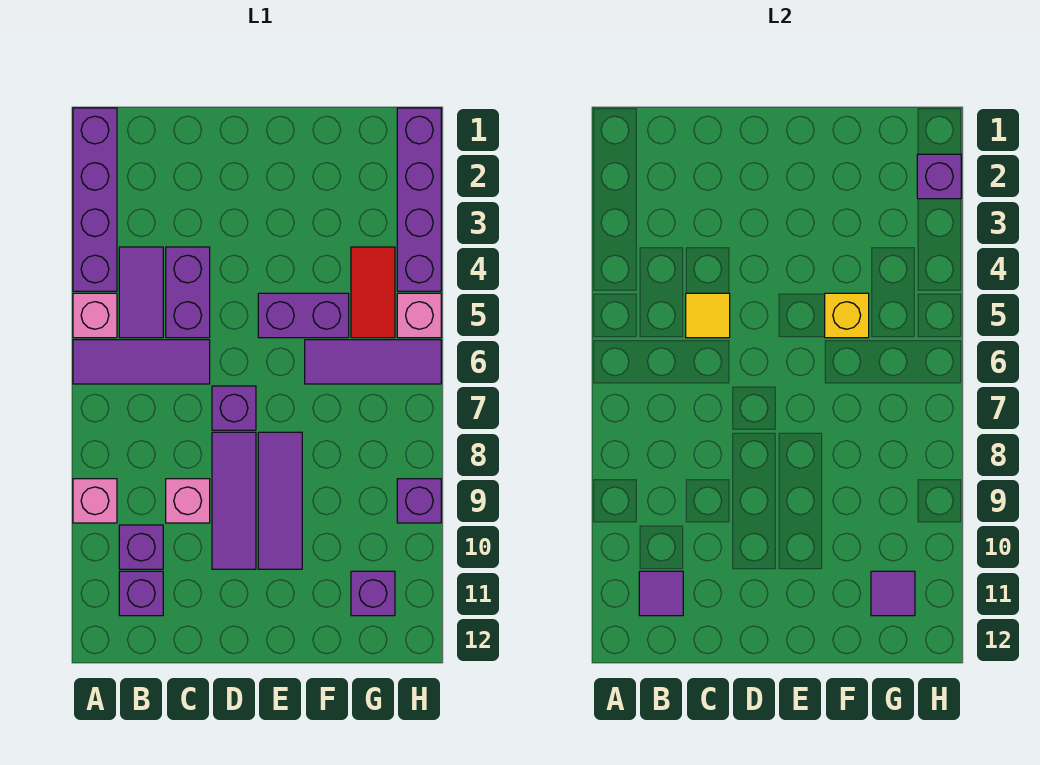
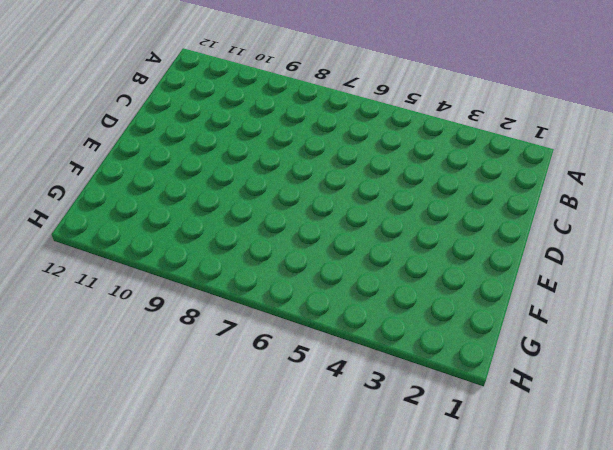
none -> purple 1x4 brick [73,108,117,291]
none -> pink 1x1 brick [73,293,117,338]
none -> purple 1x3 tile [73,340,210,384]

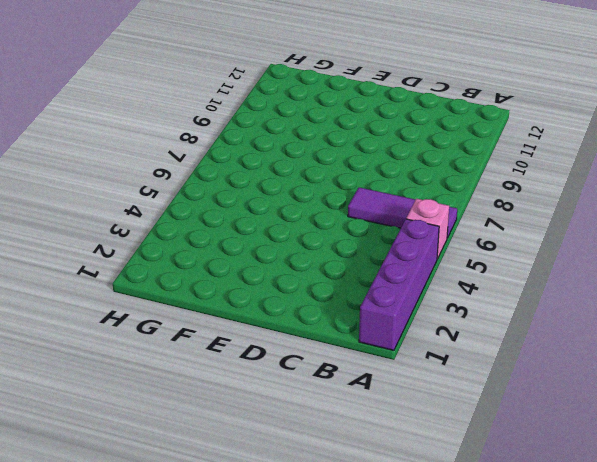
none -> pink 1x1 brick [73,479,117,523]
none -> purple 1x2 tile [119,247,163,338]
none -> purple 1x1 brick [119,525,163,569]

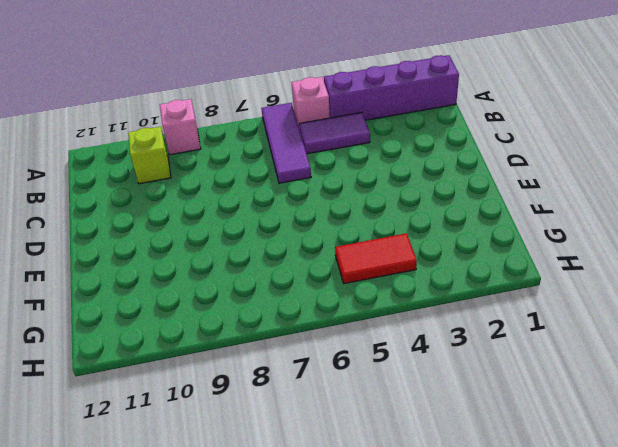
lime 1x1 brick [128,127,171,184] -> purple 1x1 brick [119,525,163,569]
none -> purple 1x1 brick [119,571,163,616]
none -> purple 1x2 brick [166,247,210,338]
none -> pink 1x1 brick [166,479,210,523]

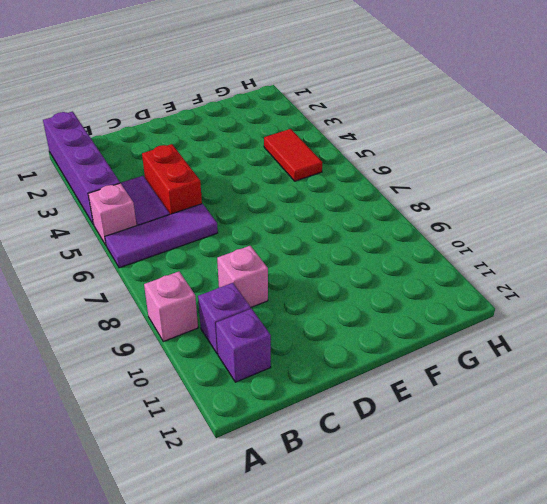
red 1x2 brick [142,144,202,214] -> purple 1x2 brick [166,247,210,338]
none -> purple 1x1 brick [212,386,256,430]
none -> purple 1x3 tile [212,432,256,569]
none -> purple 1x2 brick [258,293,349,338]

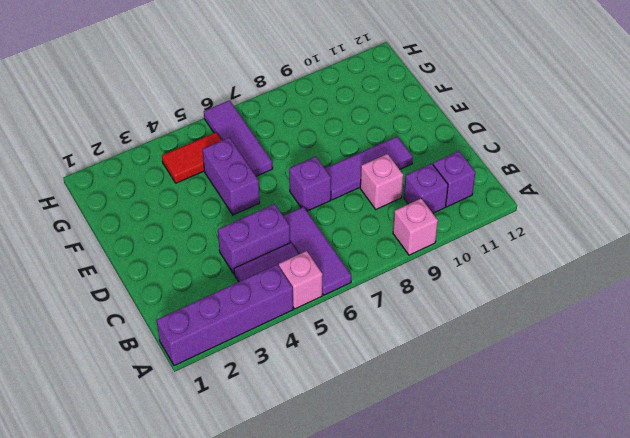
none -> purple 1x3 tile [258,432,302,569]
none -> purple 1x1 brick [351,571,395,616]
none -> purple 1x4 brick [397,108,441,291]

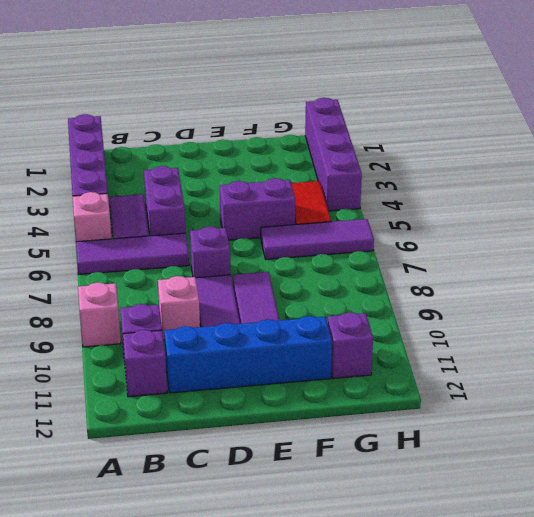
blue 1x4 brick [164,316,332,393] -> none
none -> pink 1x1 brick [397,293,441,338]
none -> purple 1x1 brick [397,479,441,523]
none -> purple 1x1 tile [639,571,683,616]

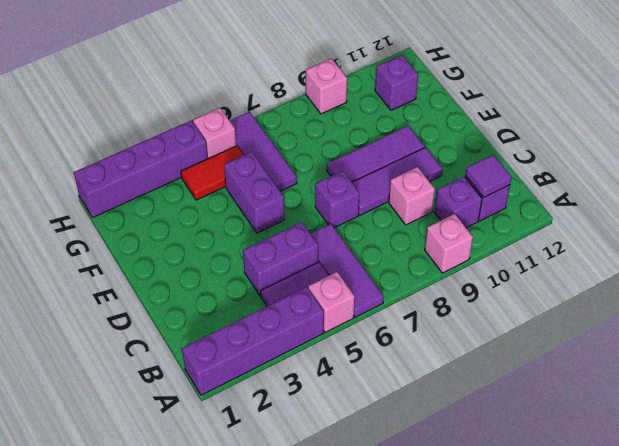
pink 1x1 brick [306,59,347,114] -> purple 1x1 brick [397,479,441,523]
none -> yellow 1x1 tile [686,293,730,338]
none -> yellow 1x1 brick [825,293,869,338]
none -> purple 1x1 tile [871,571,915,616]

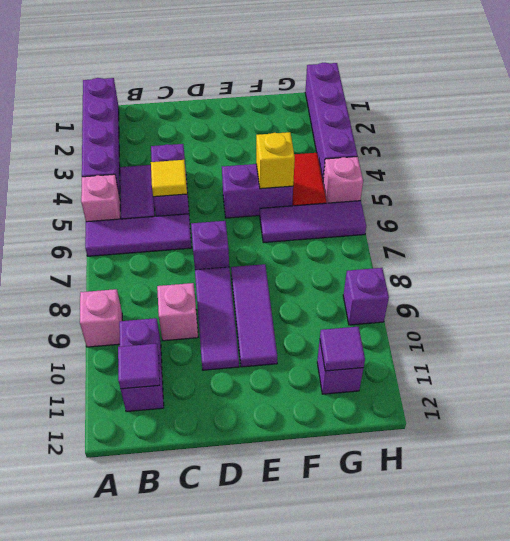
none -> purple 1x1 brick [917,154,961,199]

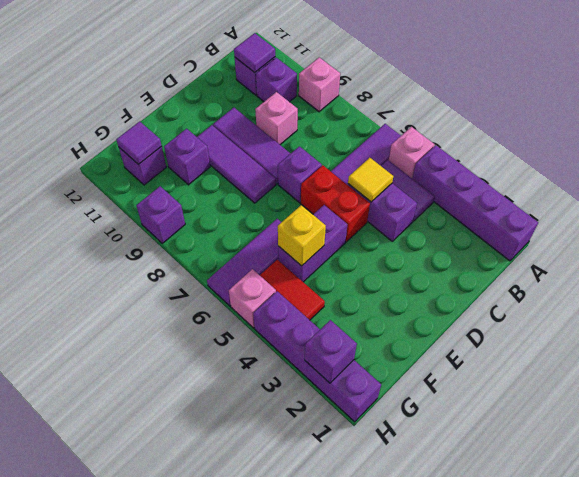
red 1x2 brick [301,165,370,242] -> none
purple 1x1 brick [164,129,210,185] -> none

